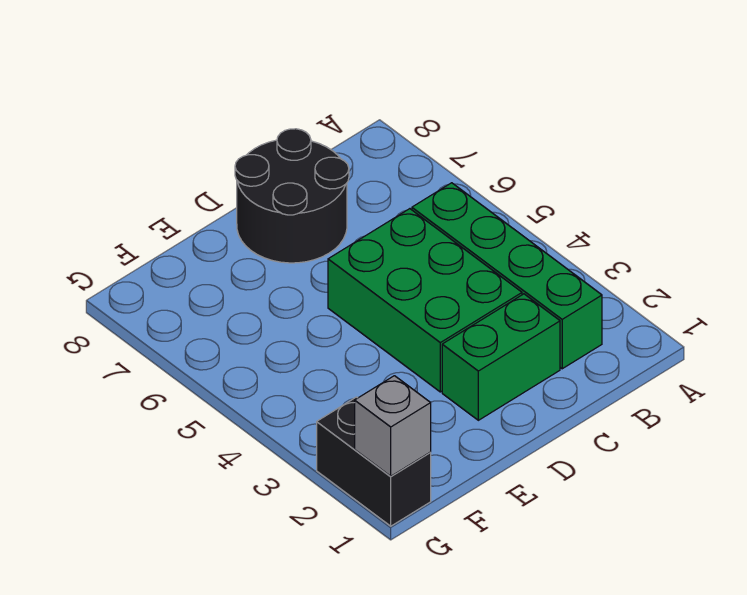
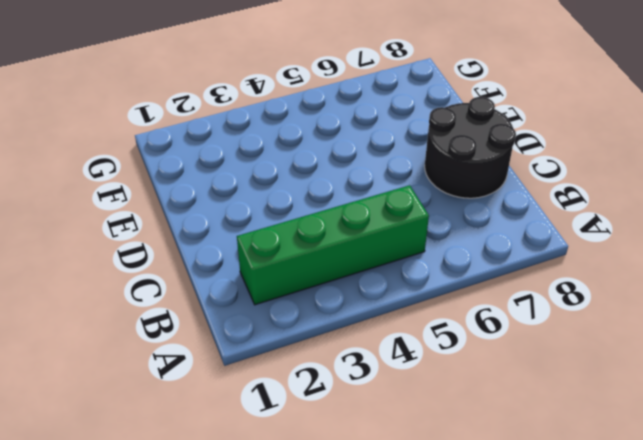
none -> green 1x2 brick [442,294,560,420]
none -> green 2x3 brick [328,209,522,392]

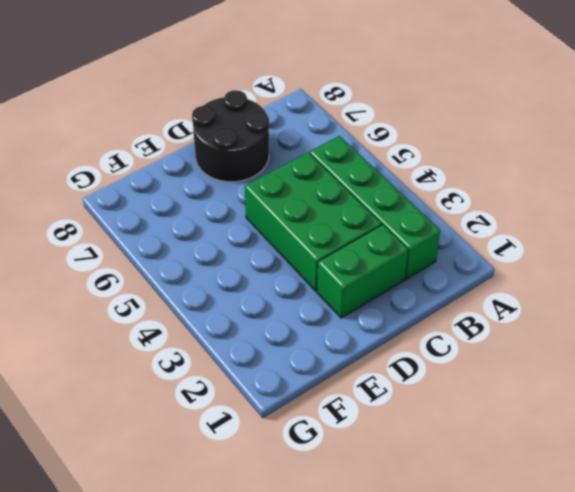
none -> black 1x2 brick [317,397,431,526]
none -> grey 1x1 brick [355,376,431,476]

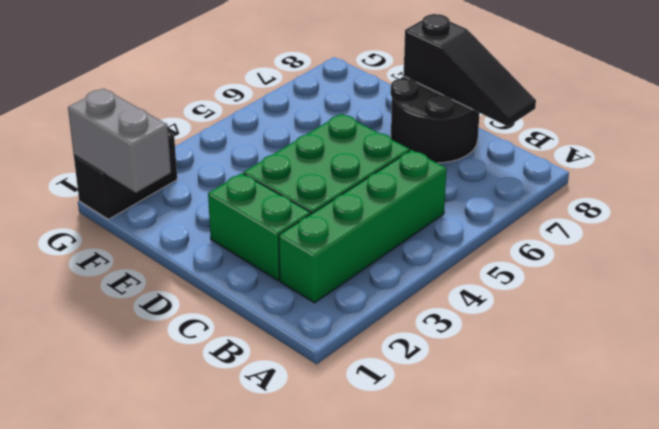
black 1x3 slope [404,14,536,126] -> none
grey 1x2 brick [68,89,171,193] -> grey 1x1 brick [355,376,431,476]

